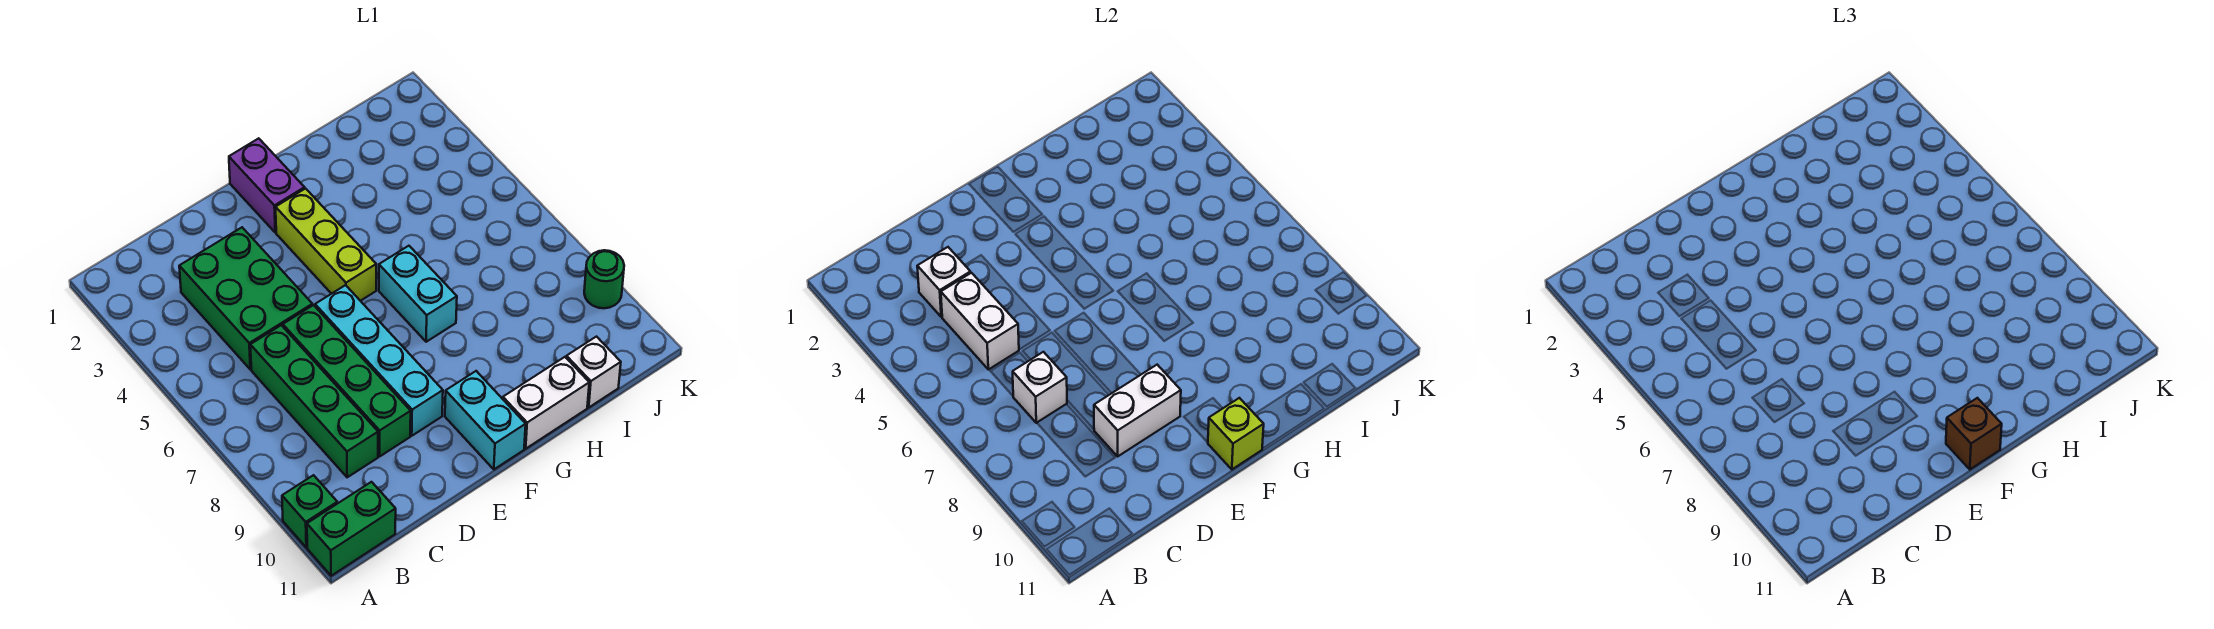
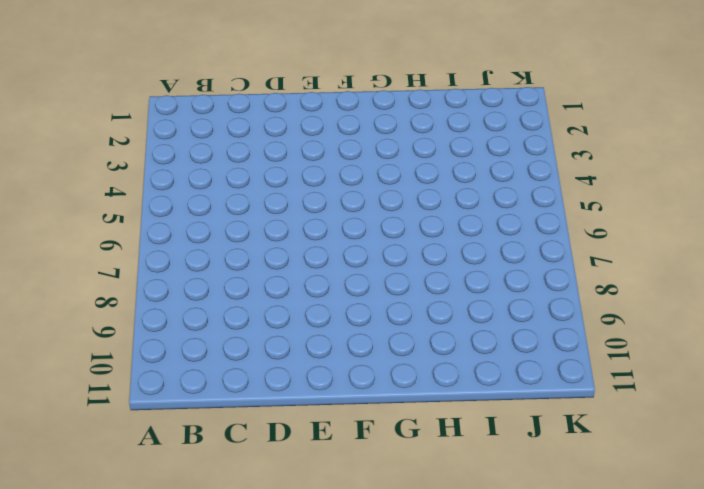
none -> green 1x1 brick [282,475,337,547]
none -> green 1x2 brick [307,482,396,576]
none -> green 2x3 brick [179,228,312,370]

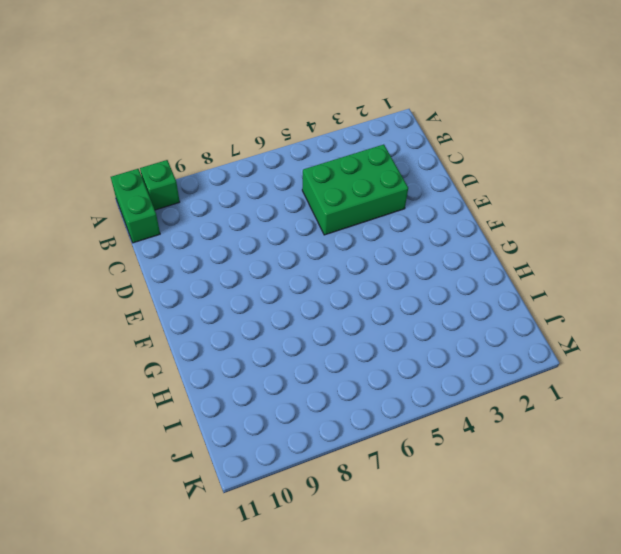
none -> green 1x4 brick [250,325,378,477]
none -> green 1x4 brick [283,305,411,456]
none -> cyan 1x4 brick [315,285,443,436]

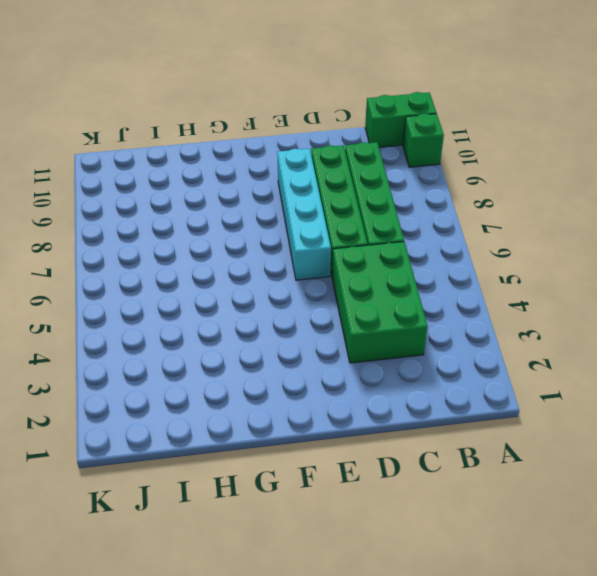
none -> purple 1x2 brick [229,138,305,233]
none -> lime 1x3 brick [276,189,376,301]
none -> cyan 1x2 brick [445,371,526,469]

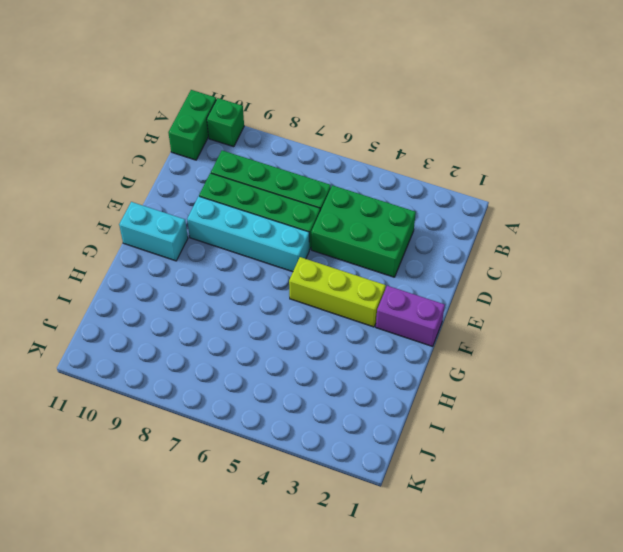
none -> cyan 1x2 brick [379,246,457,342]
none -> white 1x2 brick [503,357,589,449]
none -> white 1x1 brick [566,337,621,407]

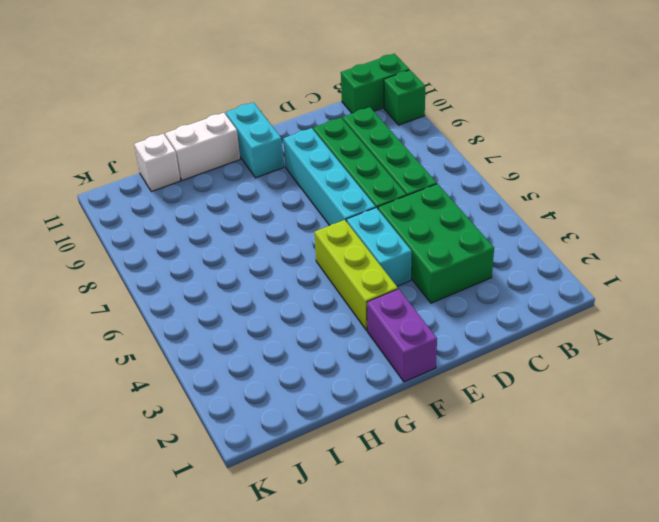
cyan 1x2 brick [346,208,411,286] -> cyan 1x2 brick moved to [379,246,457,342]
none -> green 1x1 round brick [584,250,624,308]
none -> white 1x1 brick [917,247,971,317]
none -> white 1x2 brick [941,273,1019,370]

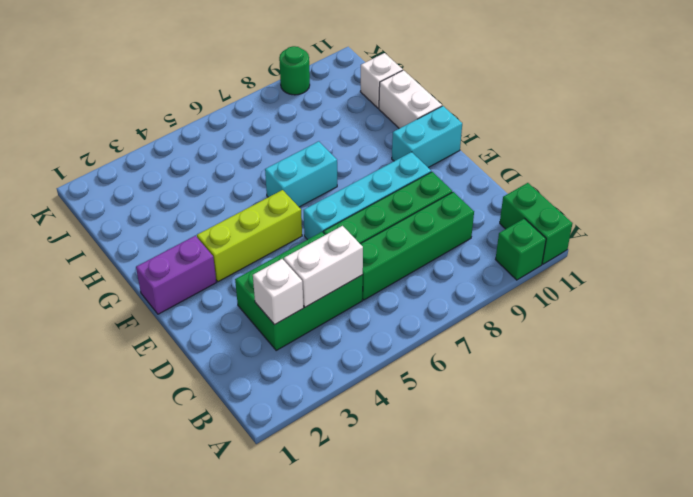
none -> white 1x1 brick [1013,352,1067,423]
none -> white 1x2 brick [1094,365,1181,456]
none -> lime 1x1 brick [1208,398,1264,469]

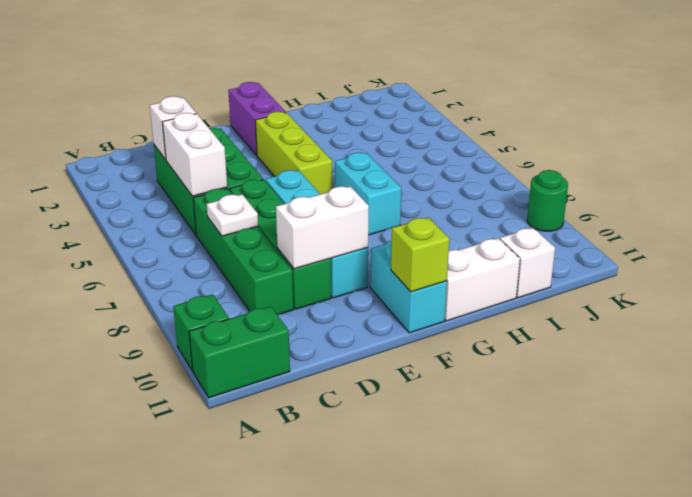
white 1x1 plate [207,195,258,236] -> white 1x1 brick [1013,352,1067,423]
none -> brown 1x1 brick [1946,398,2002,469]

